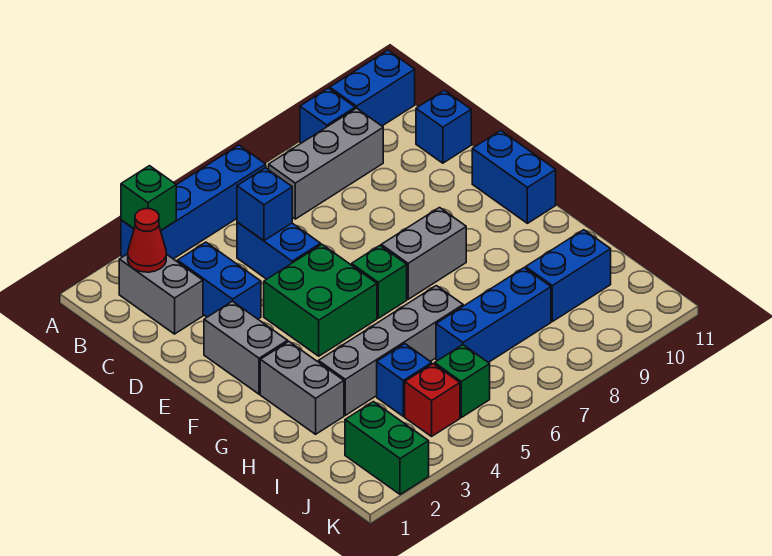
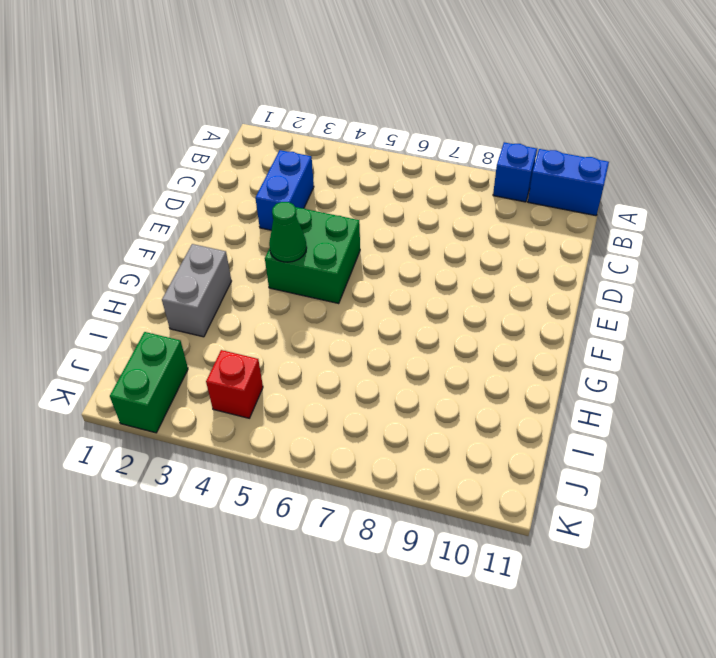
green 1x1 cone [269,202,307,262] -> none
none -> blue 1x4 brick [121,145,266,259]
none -> grey 1x2 brick [119,254,203,334]
none -> grey 1x3 brick [269,108,383,219]

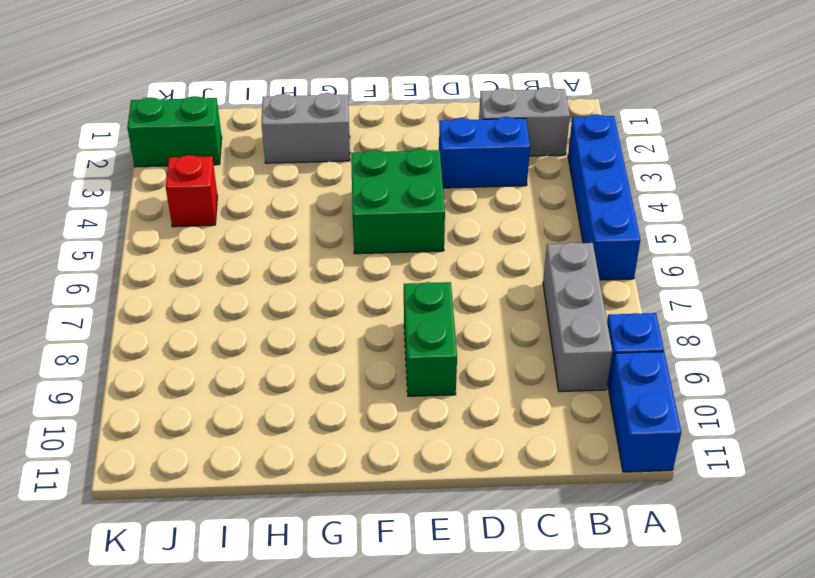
green 1x2 brick [404,282,457,396] -> none
none -> blue 1x2 brick [237,222,321,279]
none -> blue 1x1 brick [416,90,471,163]
none -> grey 1x2 brick [204,301,288,394]

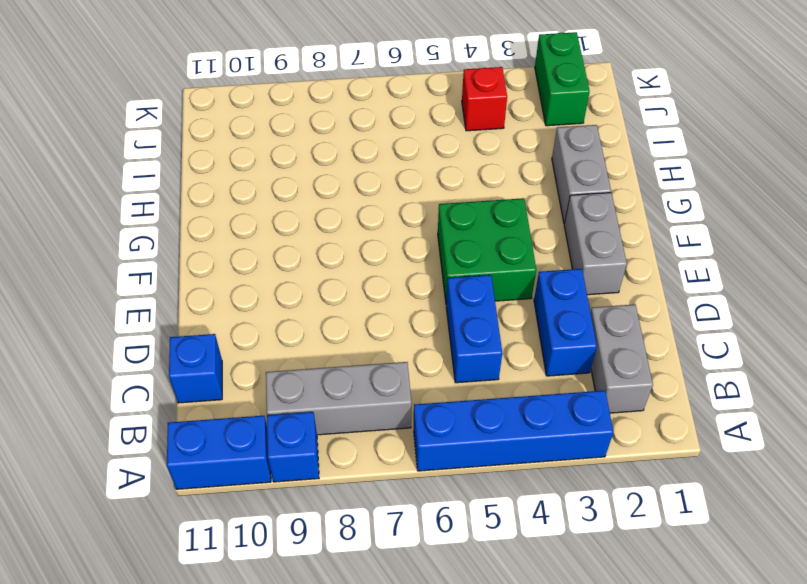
none -> blue 1x2 brick [472,131,556,223]
none -> green 1x1 brick [352,246,407,318]
none -> grey 1x2 brick [381,208,466,299]

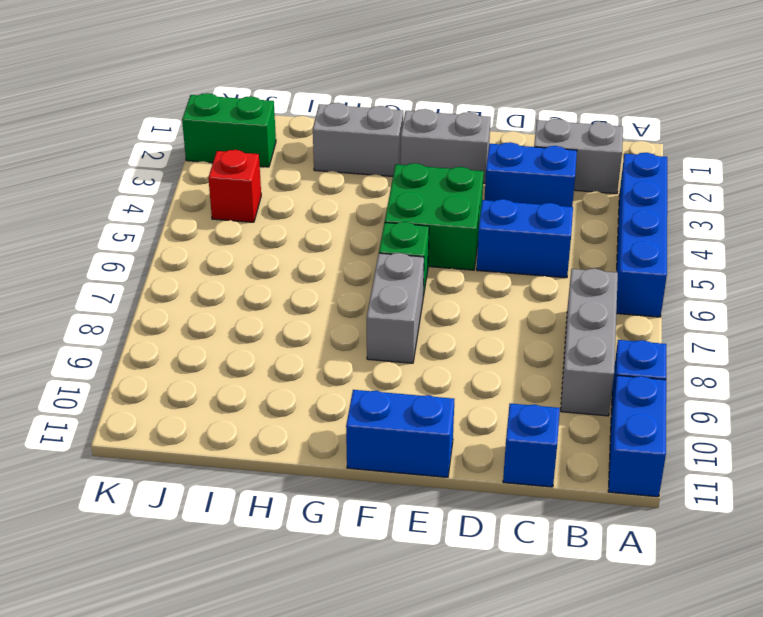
none -> grey 1x4 brick [319,286,463,415]
none -> blue 1x1 brick [377,344,432,416]
none -> blue 1x3 brick [436,268,551,362]

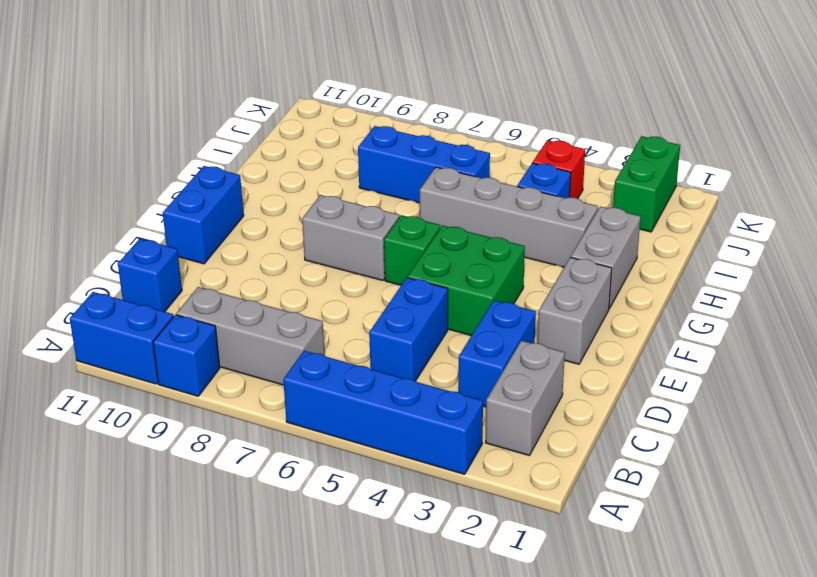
none -> blue 1x2 brick [526,230,611,322]
none -> green 1x1 brick [435,345,490,417]
none -> green 1x1 brick [121,166,176,231]

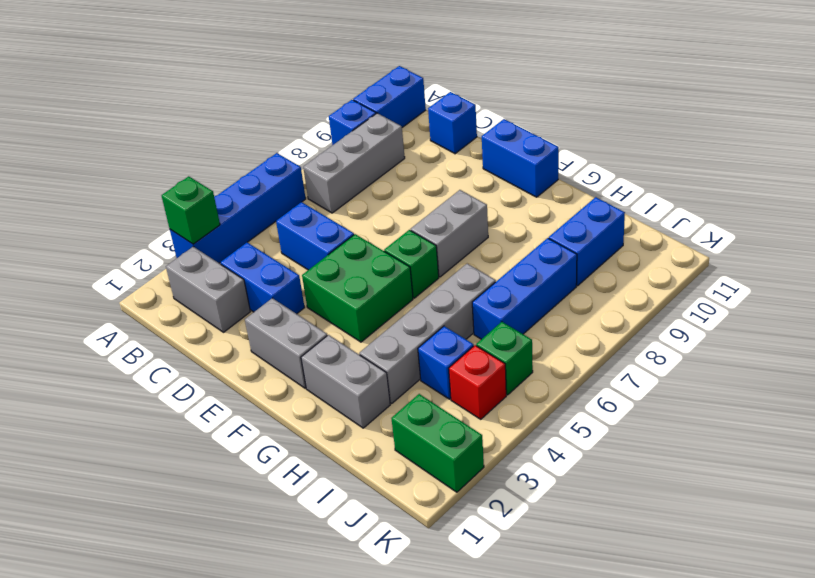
none -> red 1x1 cone [128,209,166,272]
none -> blue 1x1 brick [237,168,292,241]

